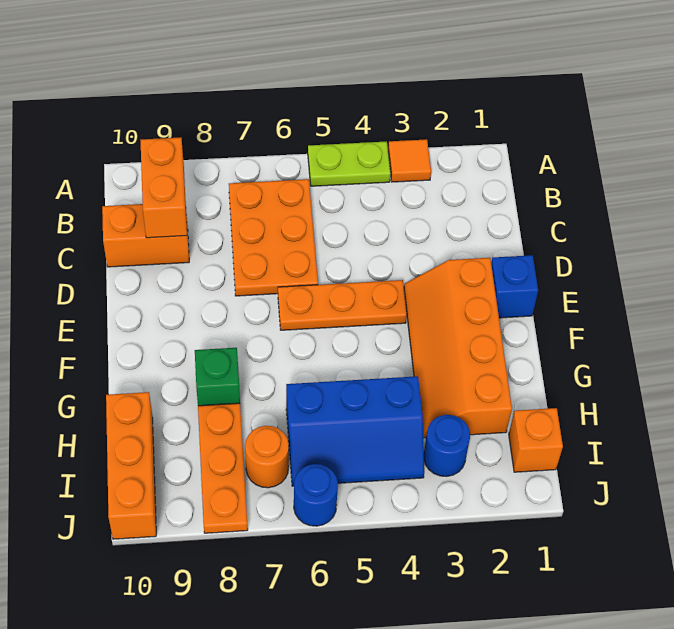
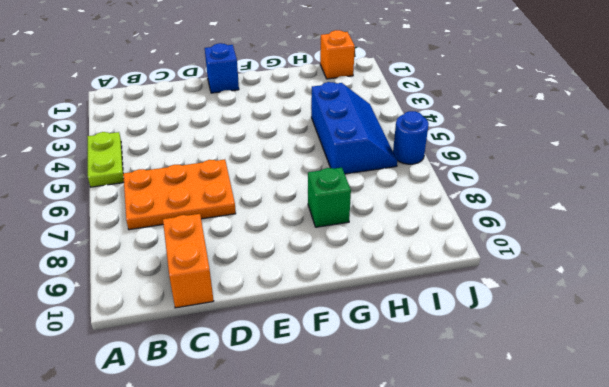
none -> orange 1x1 tile [388,139,431,182]
none -> orange 2x4 slope [404,258,512,438]
none -> orange 1x3 plate [278,280,407,330]

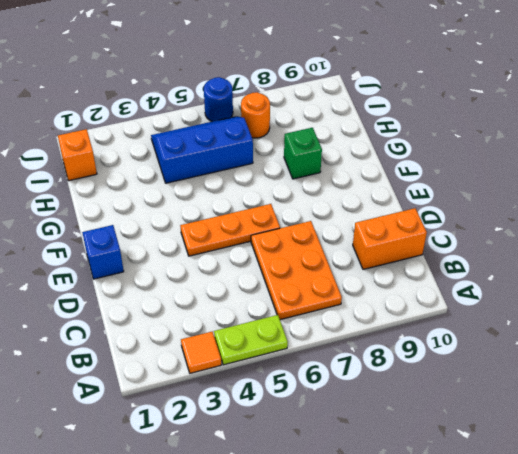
none -> orange 2x4 slope [404,258,512,438]
none -> orange 1x3 plate [198,403,248,533]
none -> orange 1x3 brick [106,392,156,539]

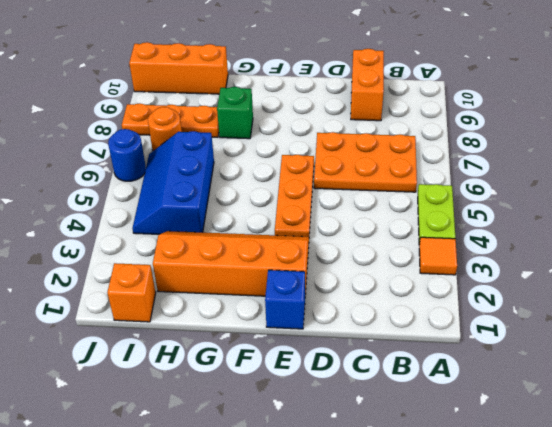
none -> blue 1x1 round brick [424,415,470,477]
none -> orange 1x2 brick [141,137,187,238]

